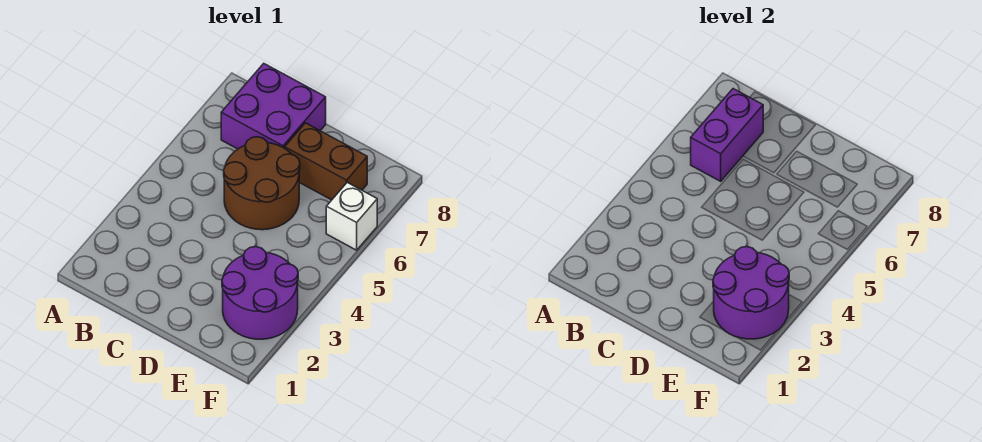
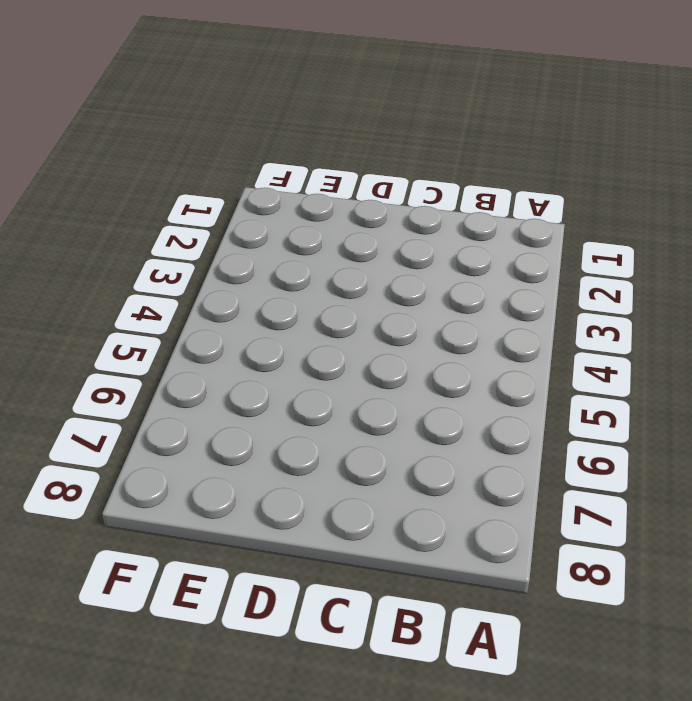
none -> purple 2x2 brick [221,64,326,149]
none -> brown 2x2 round brick [224,137,300,230]

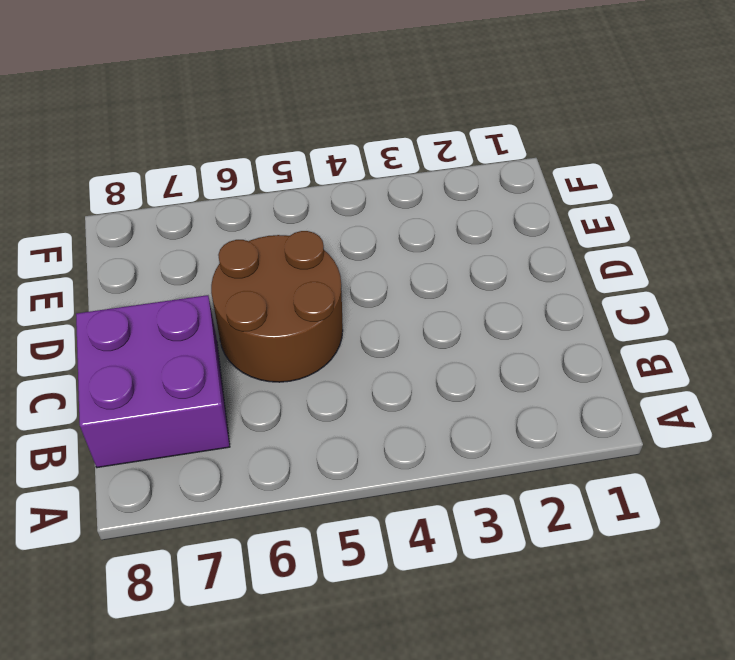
none -> brown 1x2 brick [285,123,367,200]
none -> purple 2x2 round brick [222,247,298,339]

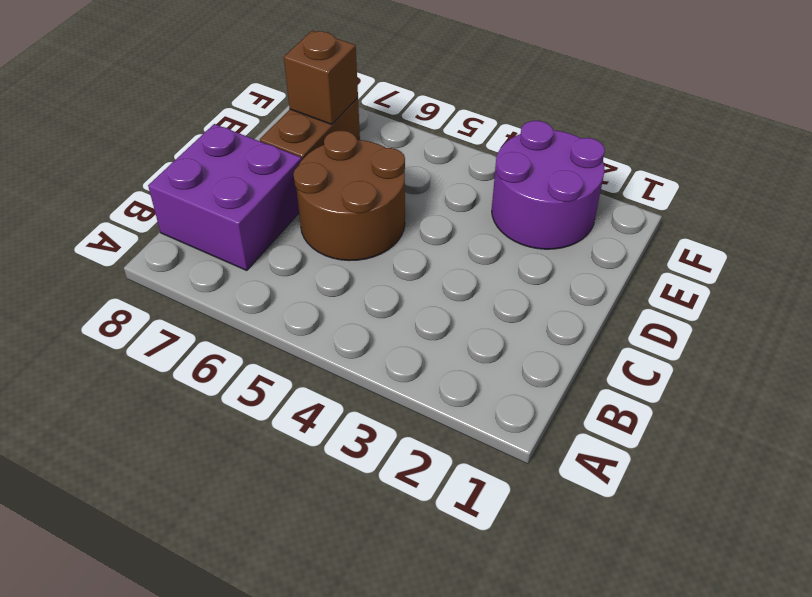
brown 1x1 brick [284,30,358,124] -> none
none -> white 1x1 brick [326,182,377,250]
none -> purple 1x2 brick [691,89,763,181]

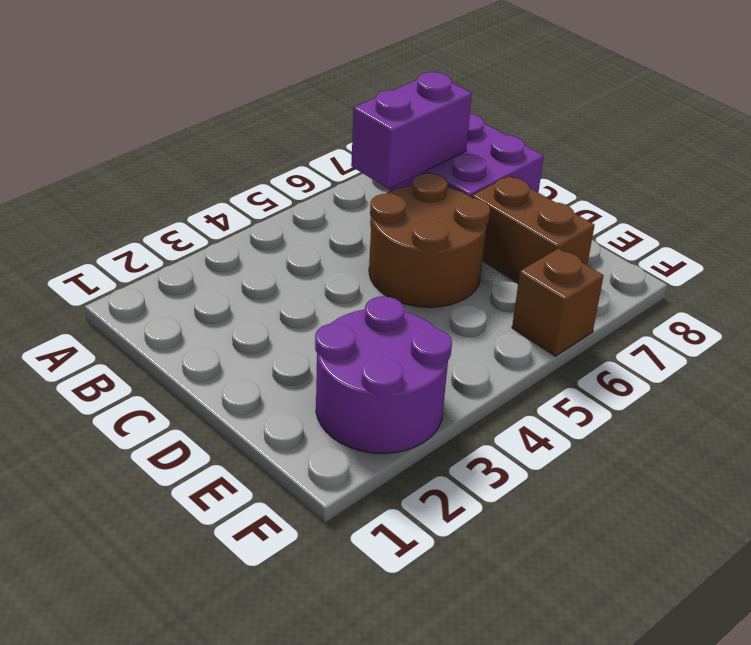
brown 1x1 brick [512,249,604,356] -> white 1x1 brick [326,182,377,250]
none -> purple 2x2 round brick [713,247,789,339]

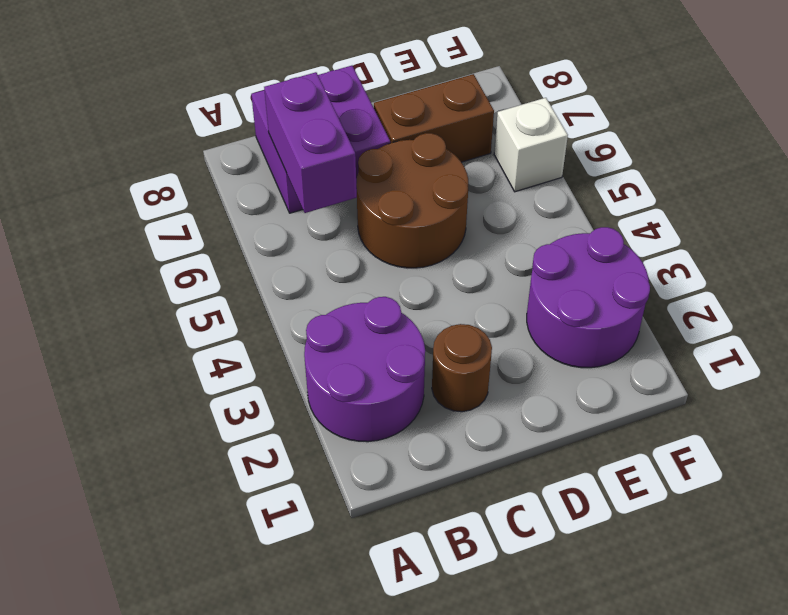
purple 2x2 round brick [304,297,425,442] -> purple 2x2 round brick moved to [713,247,789,339]
brown 1x1 round brick [432,324,492,412] -> none

